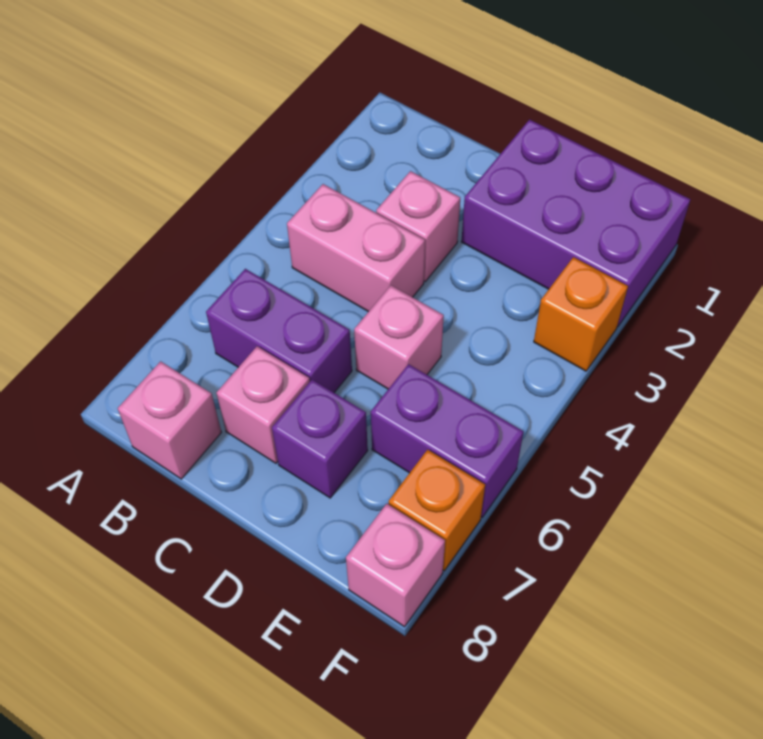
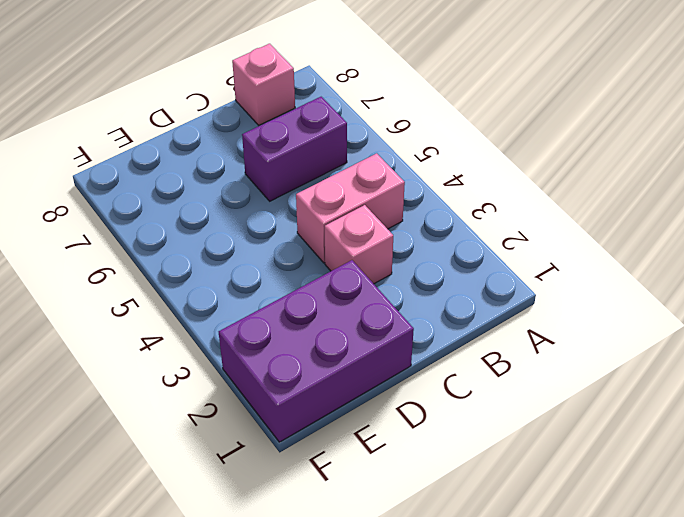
none -> pink 1x1 brick [216,346,310,463]
none -> pink 1x1 brick [354,285,444,389]
none -> purple 1x1 brick [272,380,368,498]

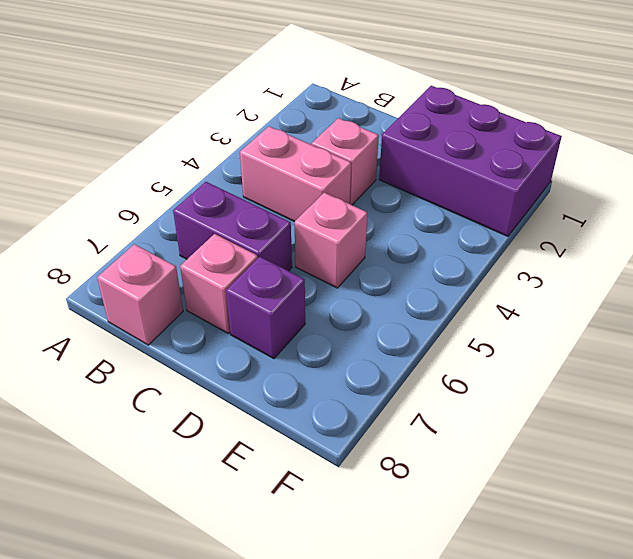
none -> purple 1x2 brick [371,364,524,517]
none -> orange 1x1 brick [534,257,628,371]
none -> orange 1x1 brick [389,450,485,571]

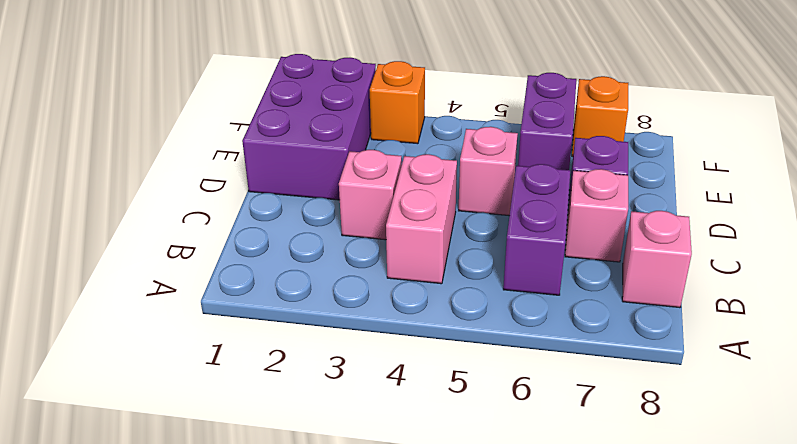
none -> pink 1x1 brick [346,504,445,627]

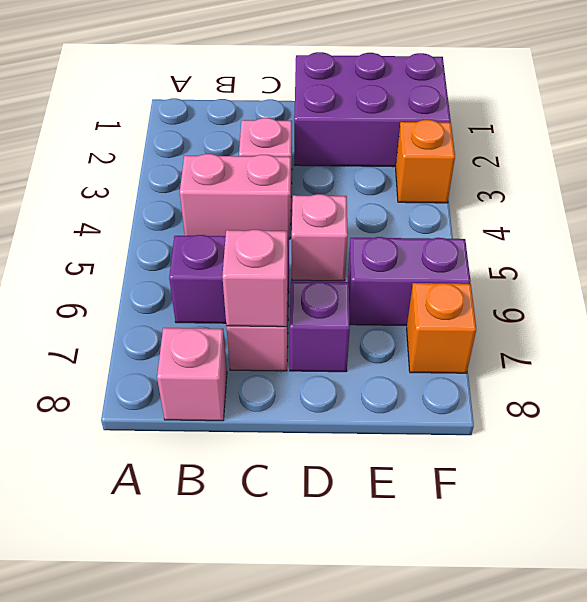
pink 1x1 brick [222,230,288,327] -> pink 1x1 brick moved to [346,504,445,627]

